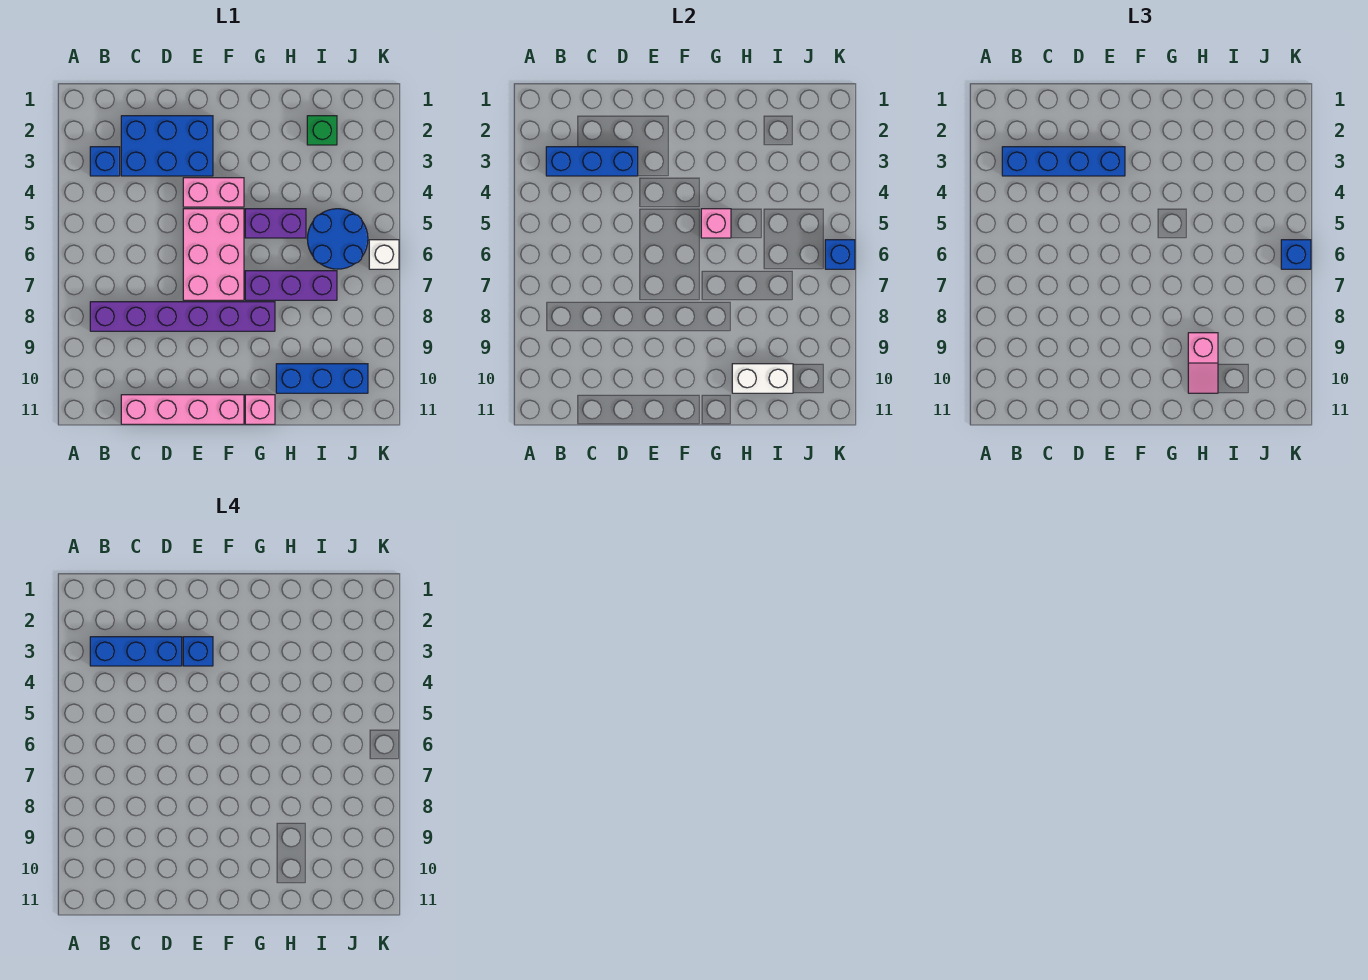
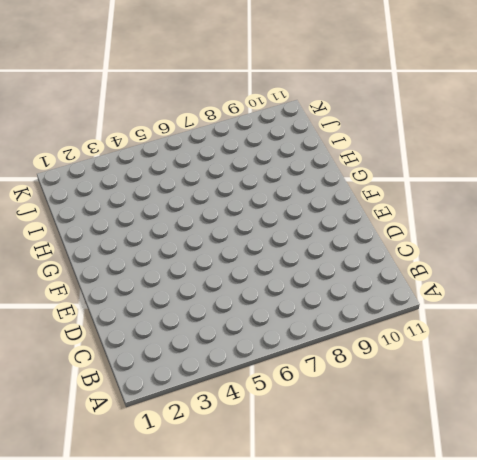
none -> blue 1x1 brick [90,147,120,176]
none -> purple 1x6 brick [90,302,275,331]
none -> blue 2x3 brick [121,116,213,176]

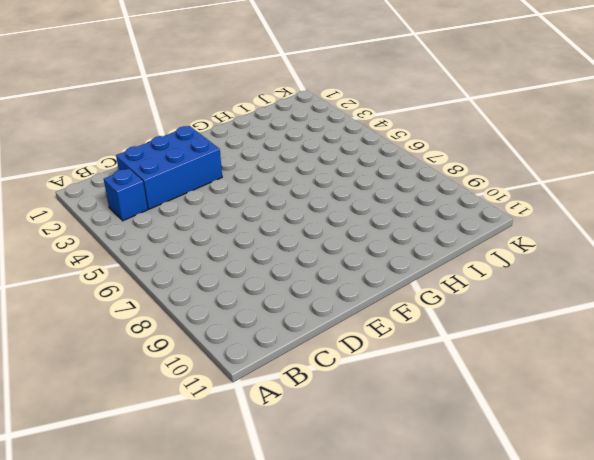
none -> purple 1x6 brick [90,302,275,331]
none -> pink 1x4 brick [121,395,244,424]
none -> pink 1x2 brick [183,178,244,207]

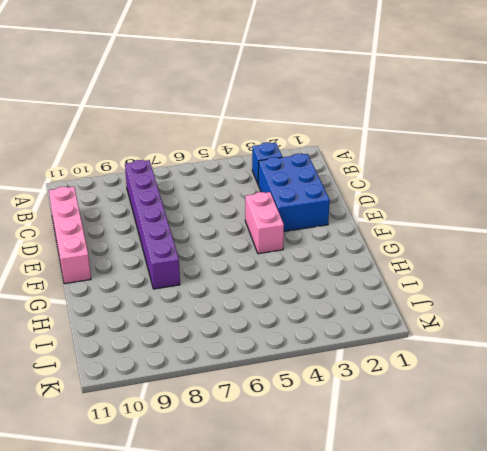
none -> pink 2x3 brick [183,209,244,300]
none -> purple 1x2 brick [245,209,306,238]
none -> purple 1x3 brick [245,271,337,300]

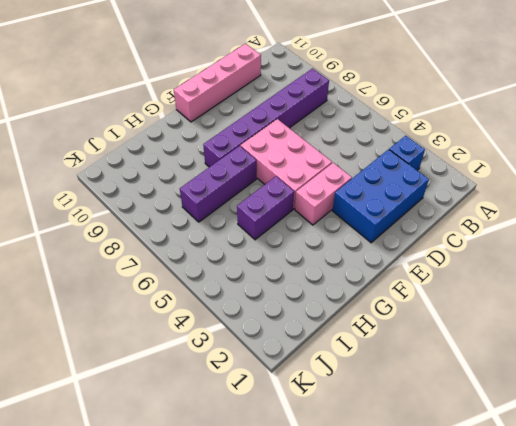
none -> pink 1x1 brick [245,395,275,424]
none -> blue 1x3 brick [276,364,368,393]
none -> green 1x1 brick [307,116,337,145]

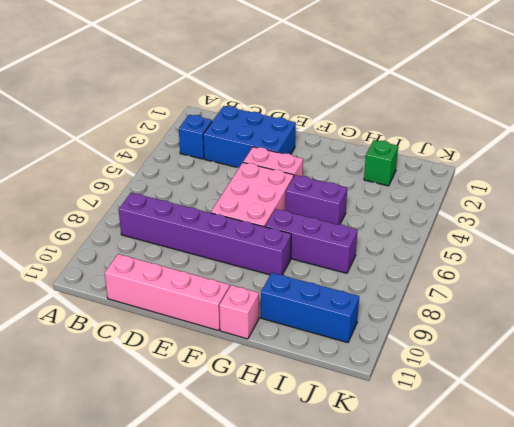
none -> blue 2x2 round brick [307,209,368,269]
none -> white 1x1 brick [369,240,399,269]
none -> blue 1x3 brick [546,147,638,176]

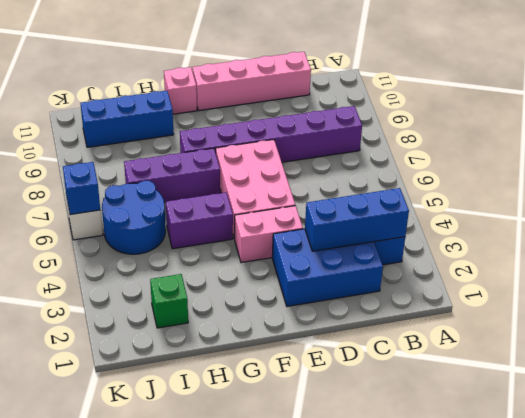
none -> pink 1x1 brick [701,209,731,238]
none -> white 1x2 brick [732,364,793,393]
none -> blue 1x4 brick [1002,147,1125,176]

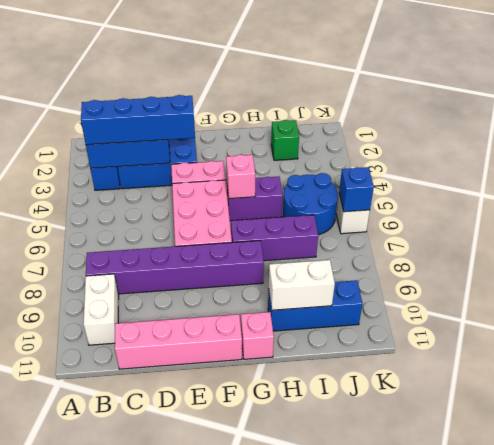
white 1x2 brick [83,274,119,345] -> none
none -> pink 1x2 slope [1188,333,1218,393]
none -> blue 1x1 brick [1281,240,1311,269]
none -> blue 1x3 brick [90,637,182,666]

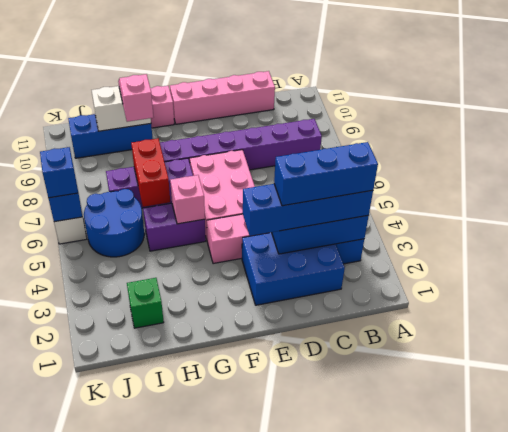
red 1x2 brick [131,139,170,207] -> none
none -> blue 1x1 brick [183,637,213,666]

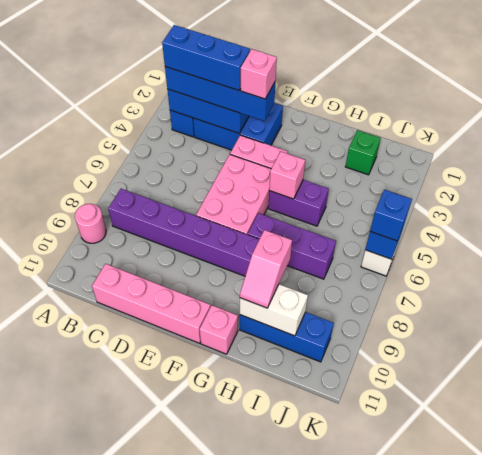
pink 1x1 round brick [75,204,106,243] -> none
pink 1x1 brick [241,49,277,99] -> blue 1x1 brick [183,637,213,666]
none -> blue 2x2 round brick [307,209,368,269]

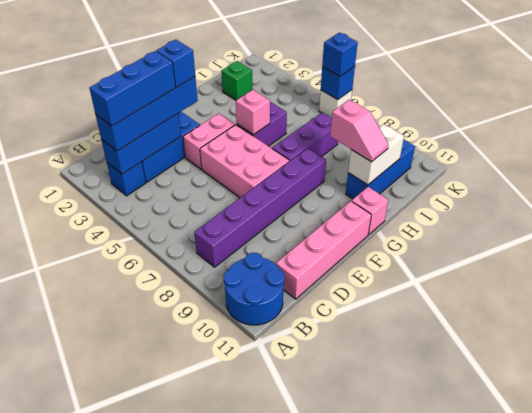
blue 2x2 round brick [224,253,284,325] -> blue 2x2 round brick moved to [307,209,368,269]

